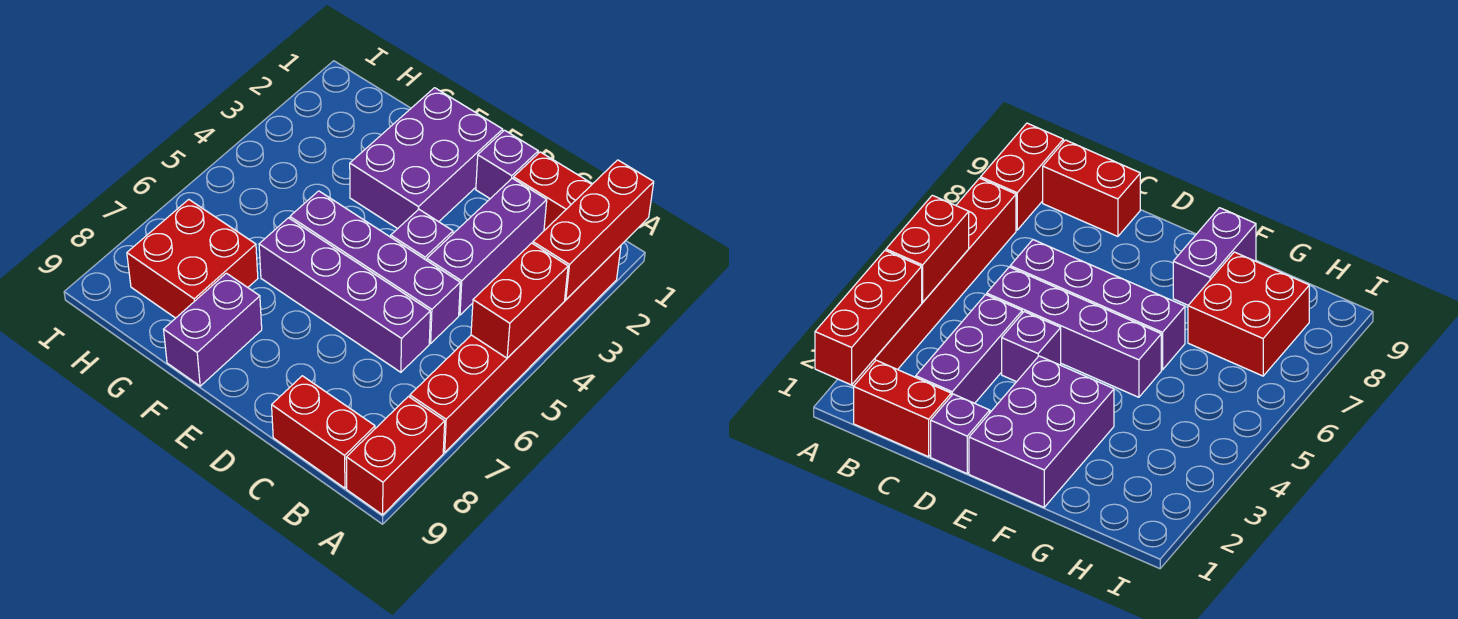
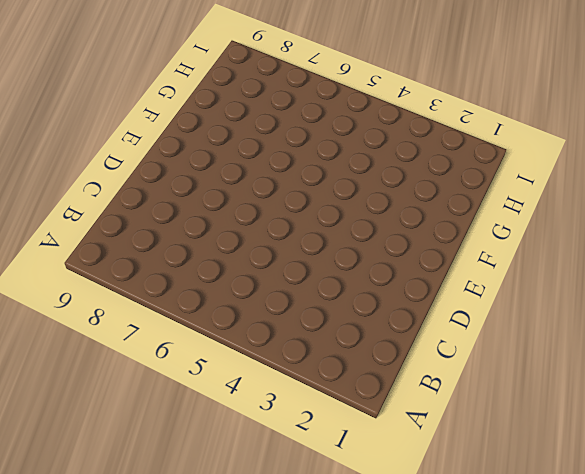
none -> red 1x6 brick [410,246,621,452]
none -> red 1x2 brick [346,397,445,515]
none -> red 1x2 brick [513,152,592,230]

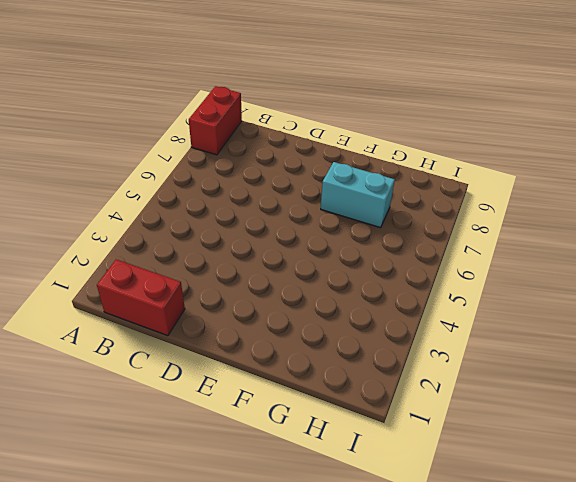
cyan 1x2 brick [321,162,395,228] -> red 2x2 brick [127,199,258,318]
none -> red 1x6 brick [410,246,621,452]
none -> red 1x2 brick [272,376,375,488]
none -> purple 1x3 brick [427,178,547,315]

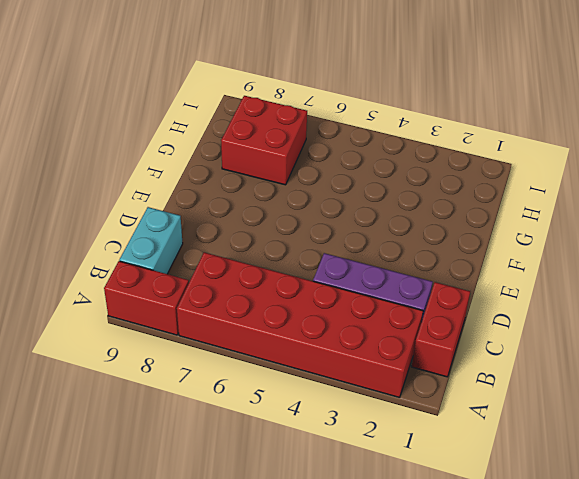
red 2x6 brick [177,252,423,398] -> red 1x6 brick [410,246,621,452]
cyan 1x2 brick [119,207,183,274] -> red 1x2 brick [272,376,375,488]
none -> purple 1x4 brick [290,191,460,343]
none -> purple 1x4 brick [259,218,430,372]
none -> purple 1x1 brick [476,130,538,199]

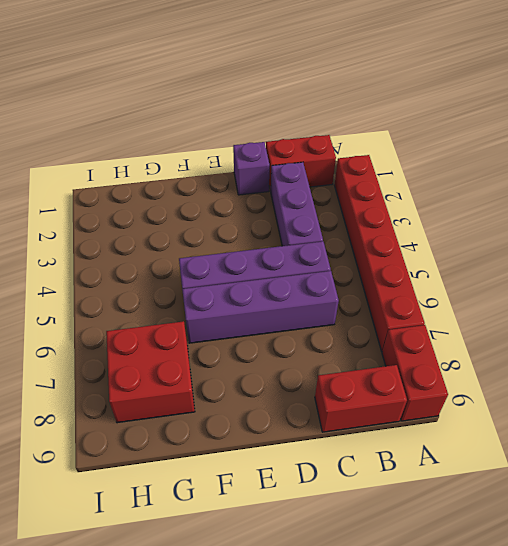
none -> purple 1x1 brick [391,209,453,260]
none -> purple 2x3 brick [350,88,503,229]
none -> purple 1x2 brick [164,273,262,386]

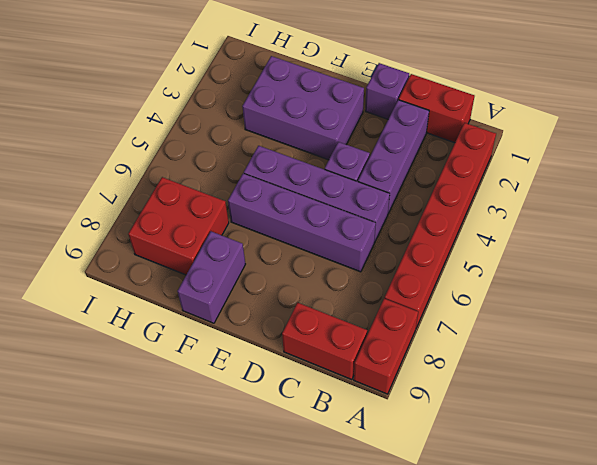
purple 2x3 brick [242,56,364,160] -> purple 2x3 brick turned to [350,88,503,229]
none -> red 1x3 brick [533,160,654,300]
none -> red 1x2 brick [471,243,568,358]

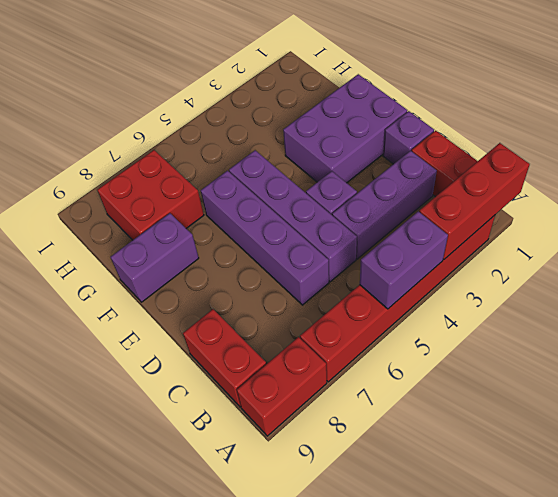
purple 1x2 brick [360,211,448,309] -> red 1x2 brick [471,243,568,358]

